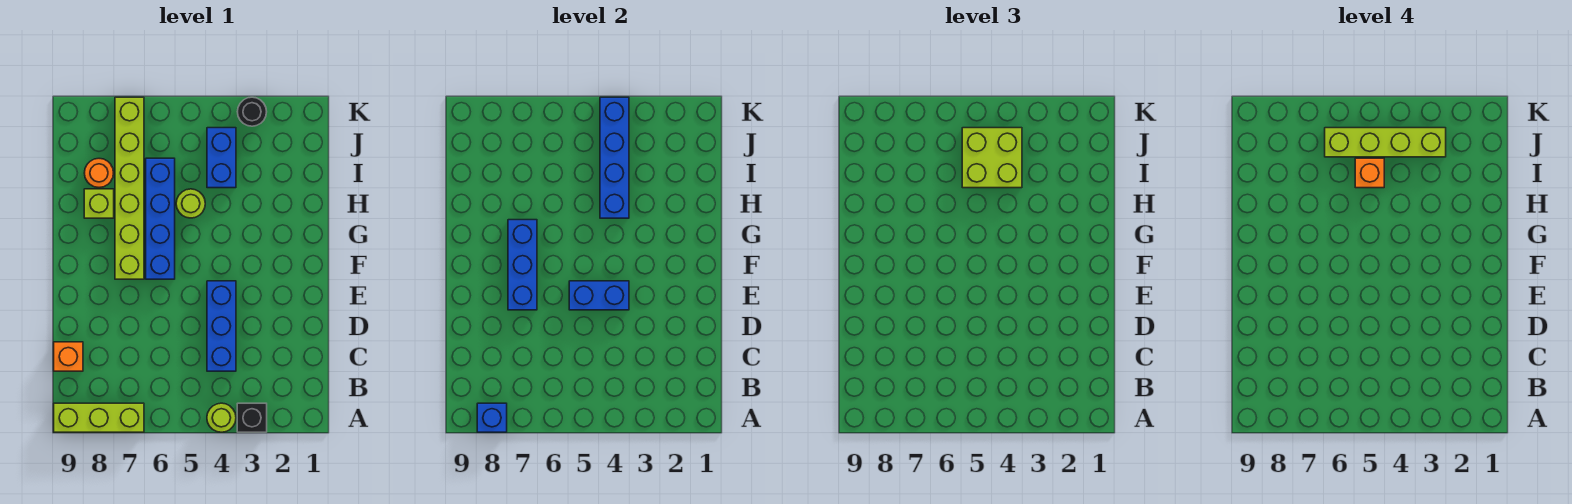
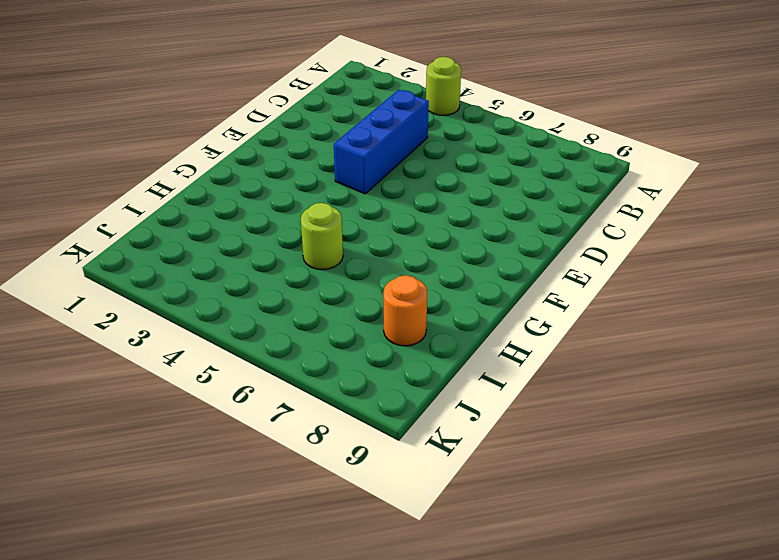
none -> black 1x1 brick [237,403,267,432]
none -> lime 1x3 brick [54,403,144,432]
none -> orange 1x1 brick [54,342,83,371]

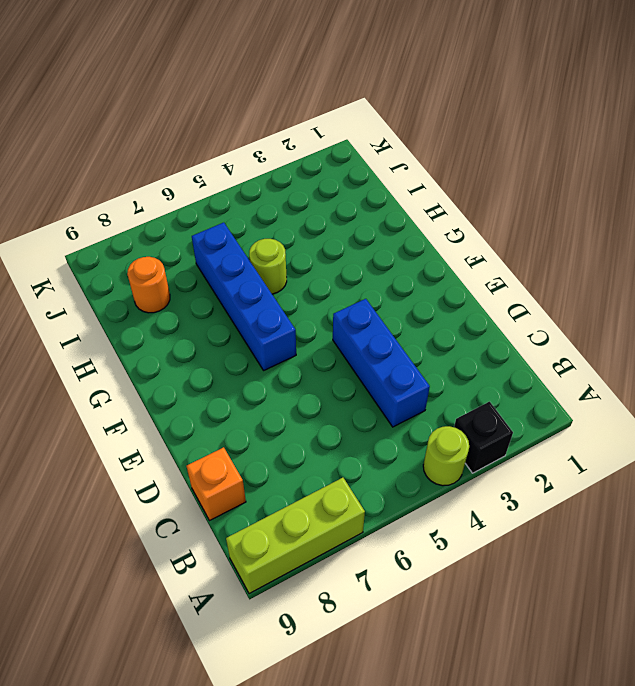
none -> lime 1x6 brick [115,97,144,279]
none -> lime 1x1 brick [84,189,114,218]
none -> blue 1x2 brick [207,128,236,188]

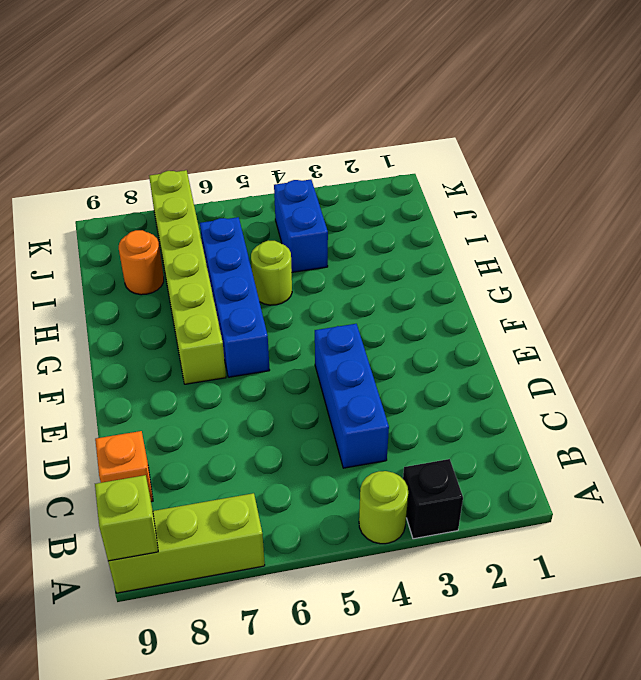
lime 1x1 brick [95,475,158,561] -> lime 1x1 brick moved to [84,189,114,218]
none -> black 1x1 round brick [237,97,267,126]
none -> blue 1x1 brick [477,403,507,432]
none -> blue 1x2 brick [569,281,629,310]

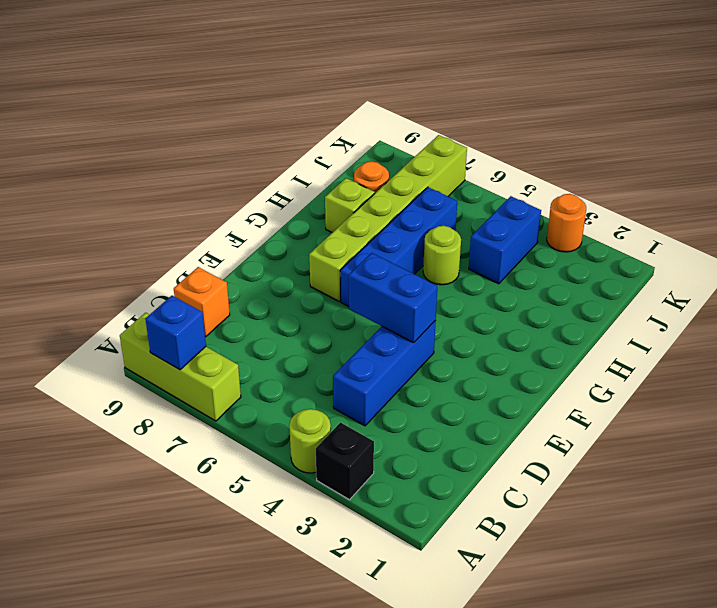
orange 1x1 round brick [547,194,586,252] -> black 1x1 round brick [237,97,267,126]
none -> blue 1x3 brick [508,220,537,310]
none -> blue 1x4 brick [600,97,629,218]
none -> lime 2x2 brick [962,128,1022,188]

